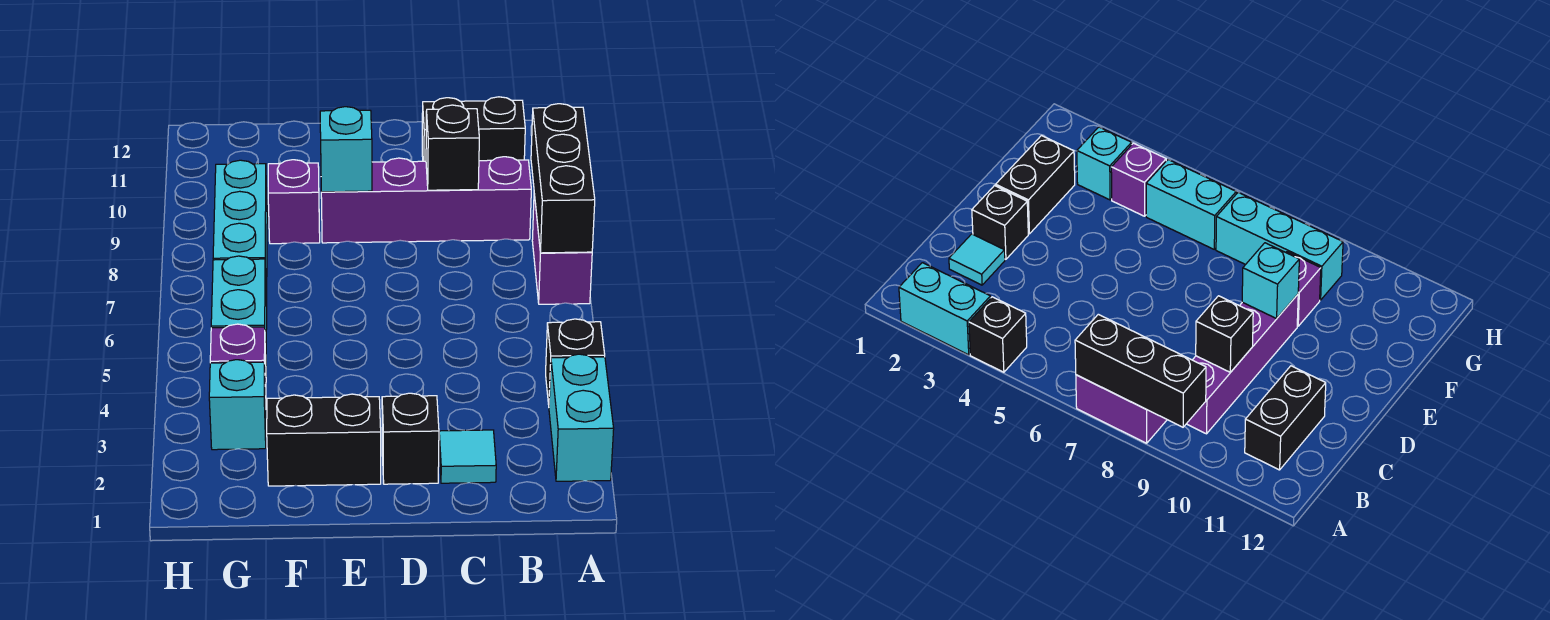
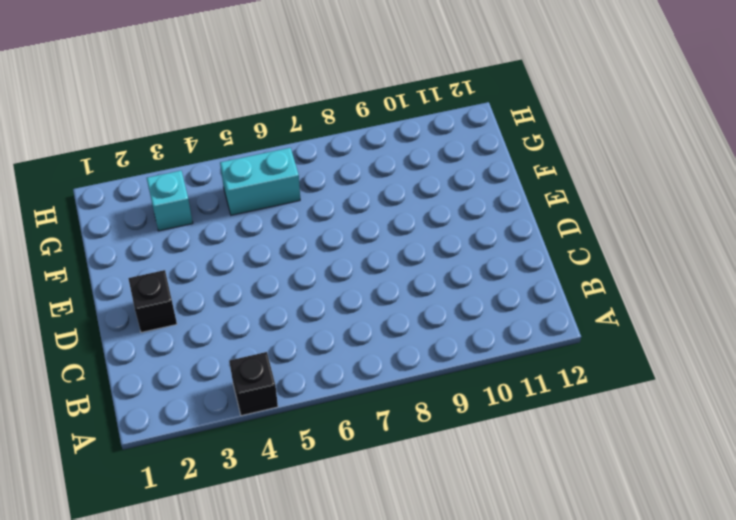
none -> cyan 1x2 brick [549,354,614,481]
none -> purple 1x2 brick [532,194,592,304]
none -> purple 1x4 brick [321,157,531,243]

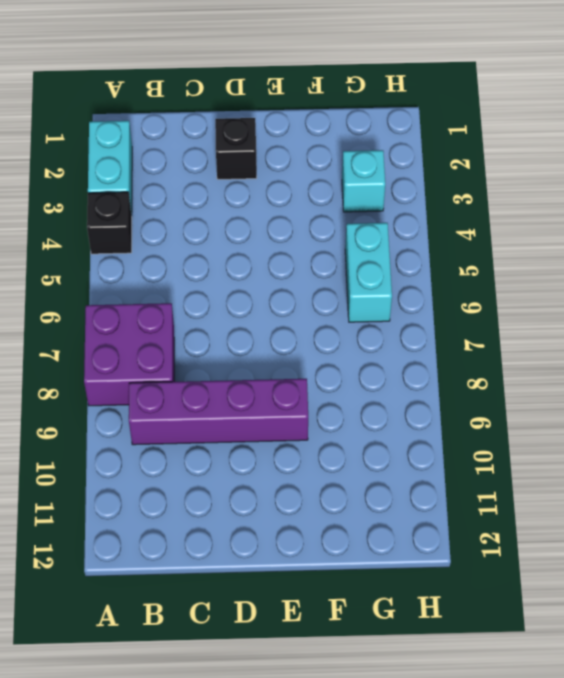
purple 2x2 brick [84,303,174,406] -> purple 1x2 brick [532,194,592,304]
none -> black 1x2 brick [422,97,525,161]
none -> cyan 1x1 tile [439,430,496,483]
none -> black 1x2 brick [267,394,381,486]

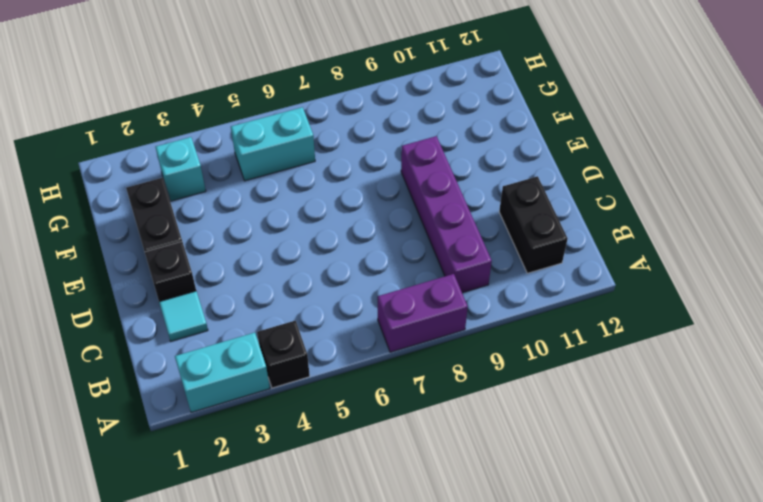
none -> purple 1x1 brick [268,160,320,244]
none -> purple 1x1 brick [210,324,266,398]
none -> cyan 1x3 brick [213,160,267,306]

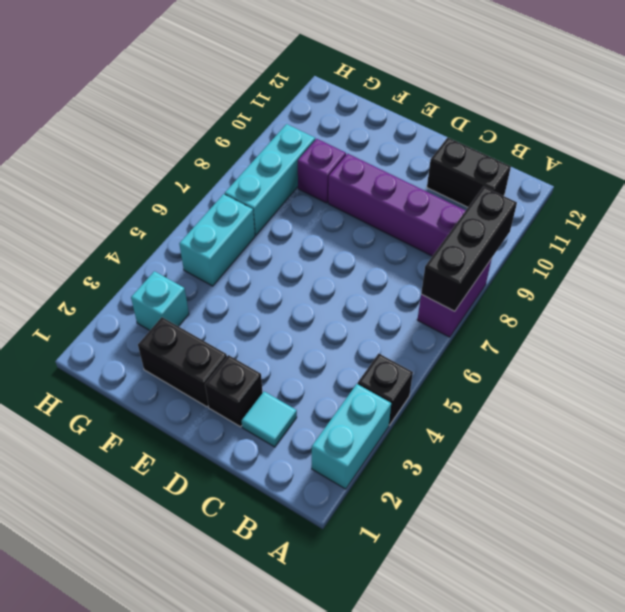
none -> purple 1x1 brick [210,324,266,398]
none -> black 1x1 brick [426,105,479,190]
none -> cyan 1x1 brick [320,107,372,192]

